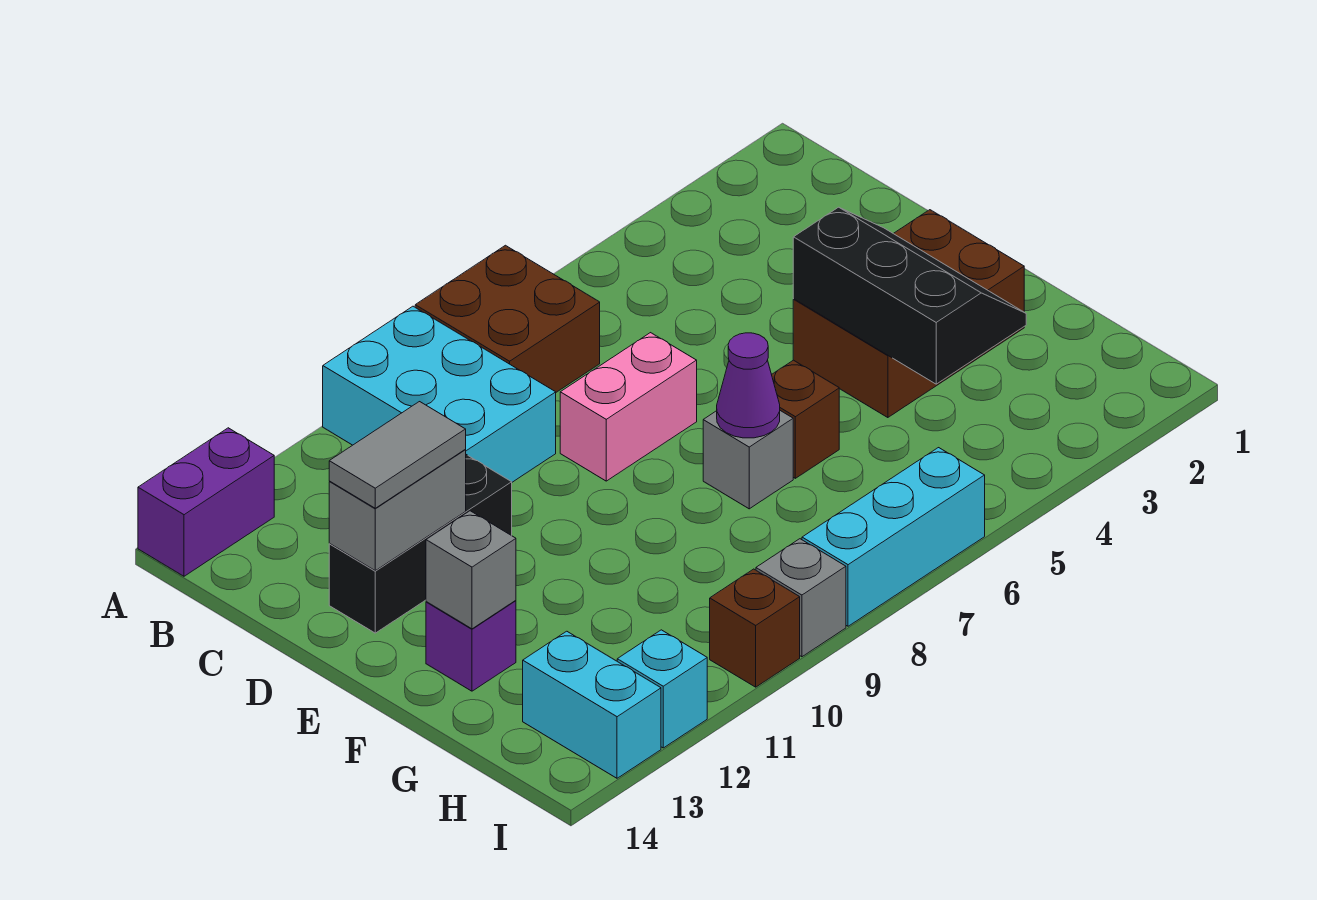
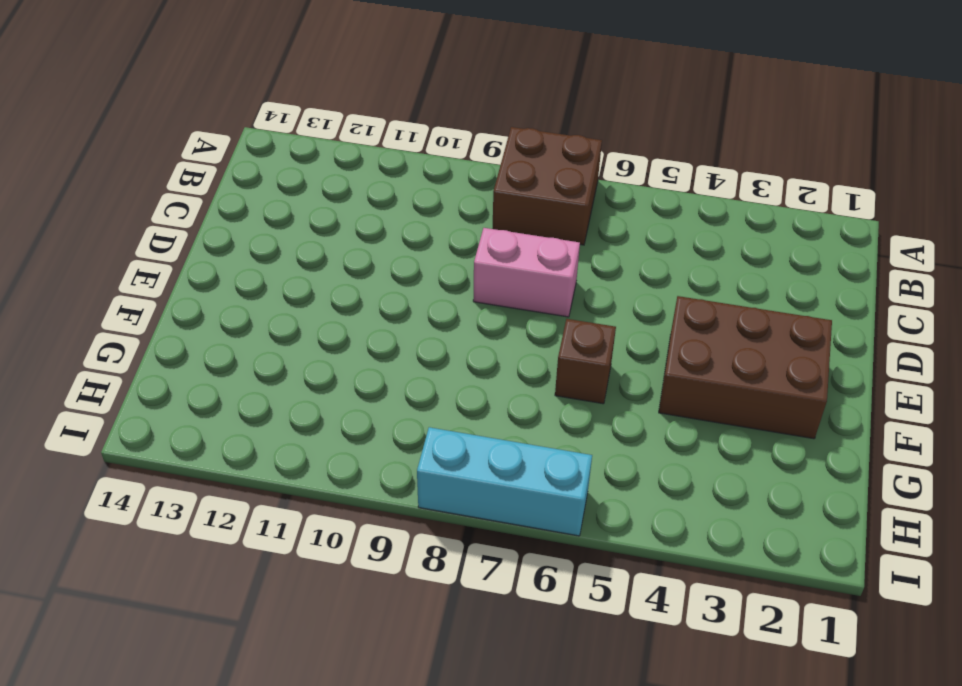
none -> cyan 2x3 brick [323,306,556,482]
none -> purple 1x2 brick [138,428,274,576]
none -> black 1x3 brick [329,455,512,633]

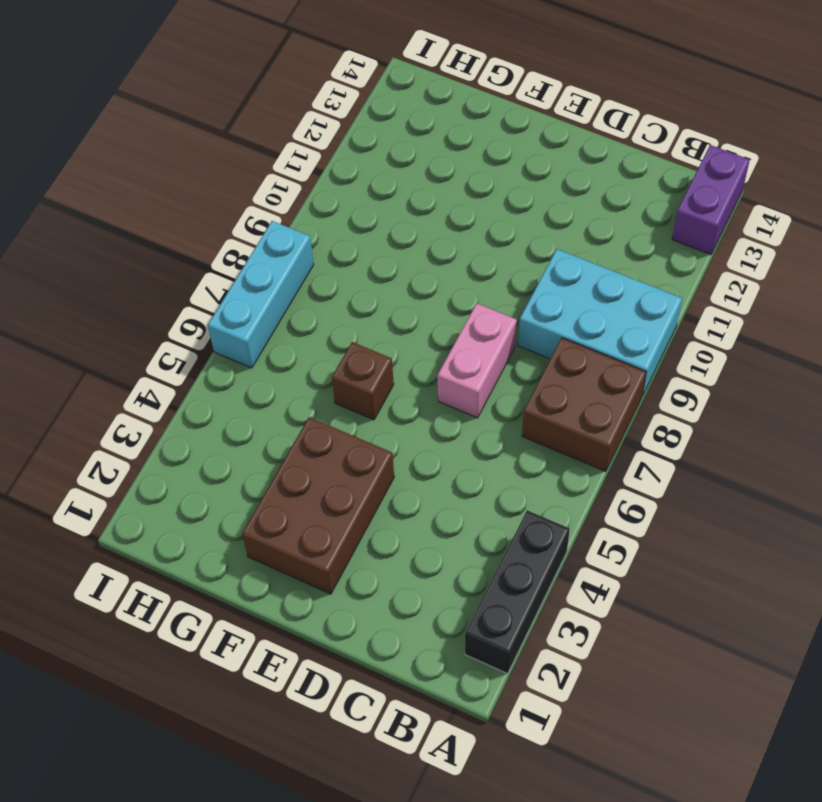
black 1x3 brick [465,510,570,674] -> black 1x3 brick moved to [329,455,512,633]
none -> grey 1x1 brick [703,411,793,509]
none -> purple 1x1 brick [426,600,516,691]
none -> cyan 1x2 brick [523,631,661,778]

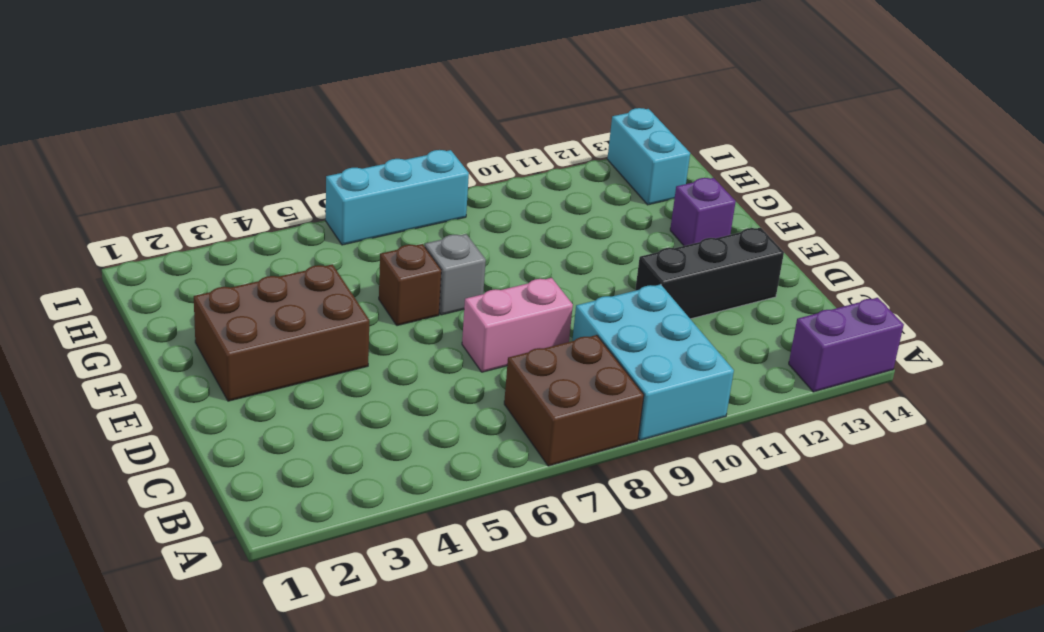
none -> grey 1x1 brick [756,539,846,657]
none -> brown 1x1 brick [710,569,800,687]
none -> cyan 1x1 brick [617,630,707,748]

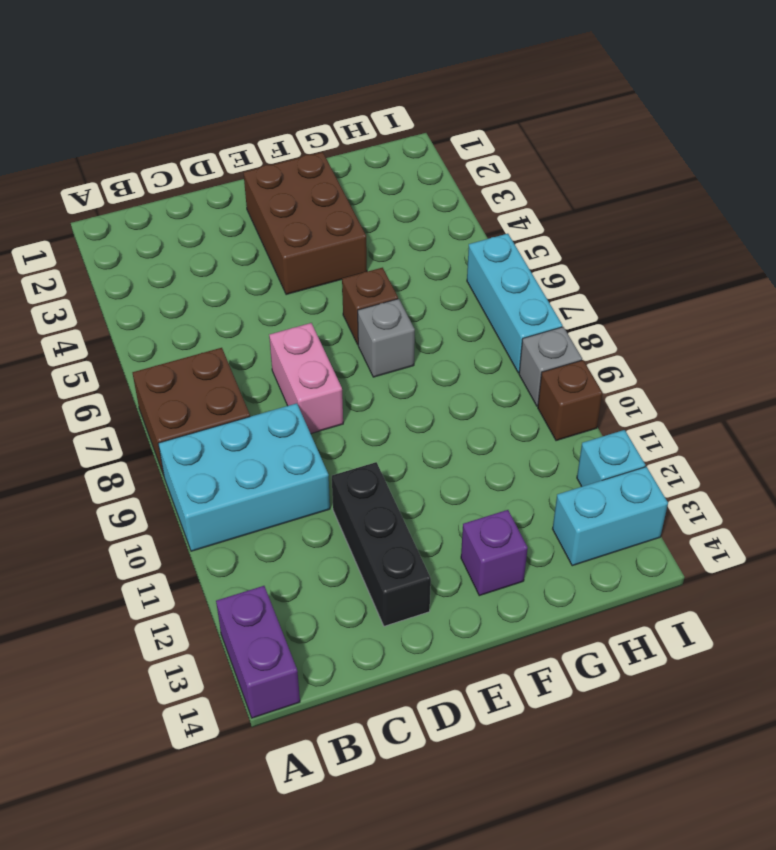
none -> grey 1x2 brick [329,450,466,571]
none -> black 2x3 slope [793,207,1026,384]
none -> purple 1x1 cone [717,333,780,438]

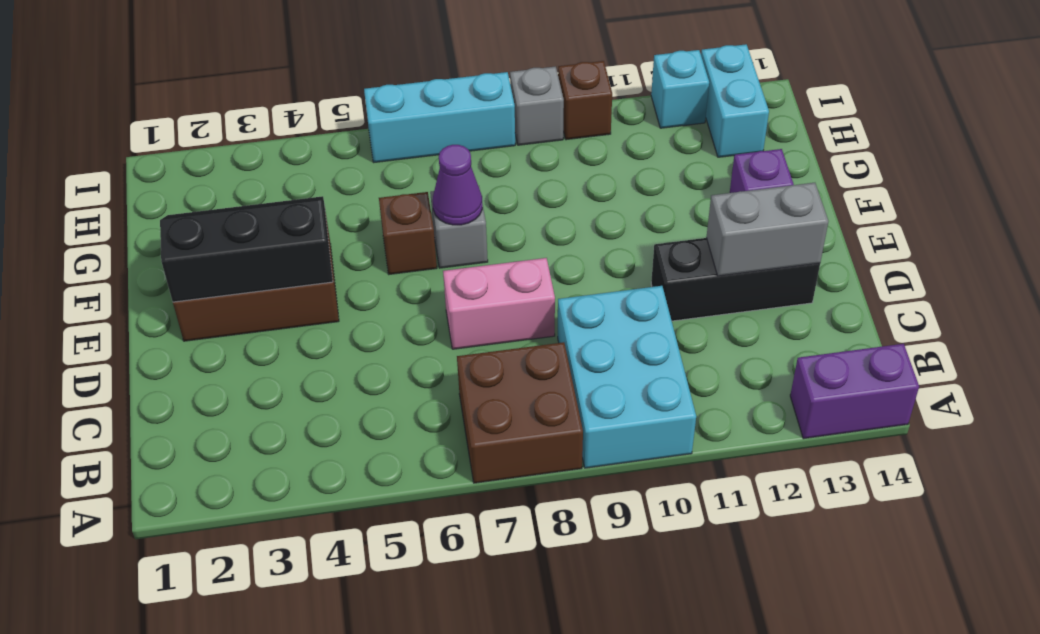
black 2x3 slope [160,196,333,302] -> black 2x3 slope turned to [793,207,1026,384]
none -> grey 1x1 brick [426,511,516,629]
none -> grey 1x2 tile [329,402,466,508]

